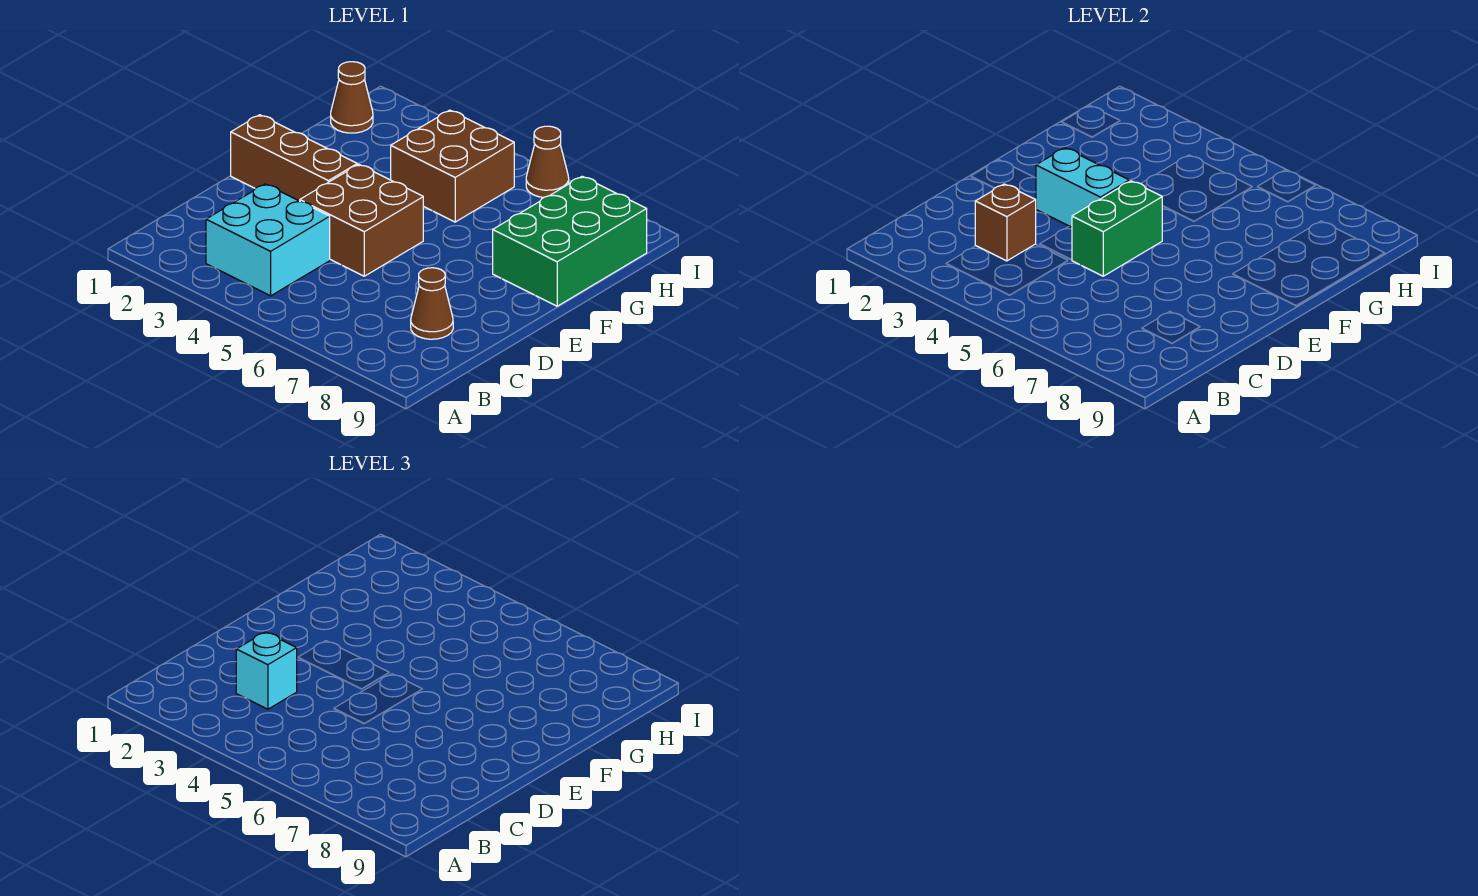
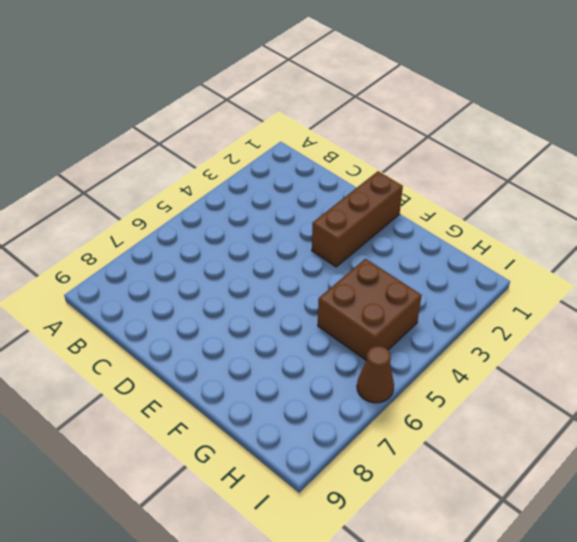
none -> cyan 2x2 brick [206,184,330,296]
none -> brown 1x1 cone [411,268,453,339]
none -> brown 2x2 brick [300,164,423,276]

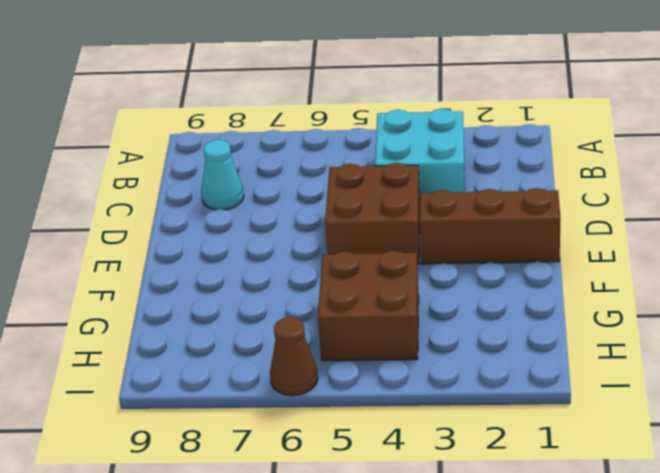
cyan 1x1 cone [201,140,244,210] -> brown 1x1 cone [411,268,453,339]
none -> green 2x3 brick [493,176,647,306]
none -> brown 1x1 cone [331,62,373,133]
none -> brown 1x1 brick [975,184,1036,261]

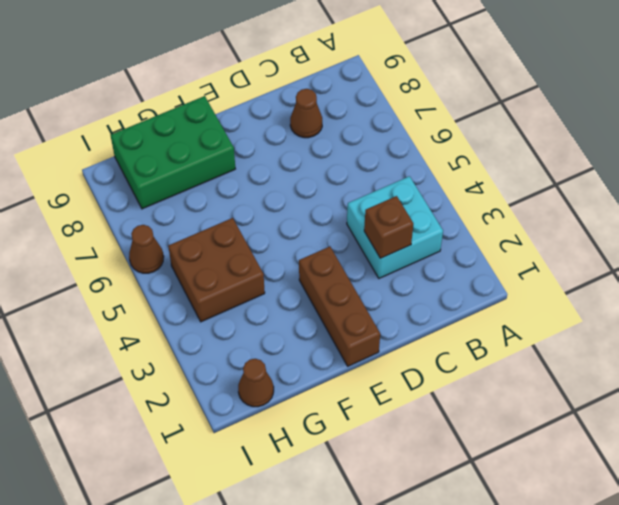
none -> brown 2x2 brick [300,164,423,276]
none -> green 1x2 brick [1072,181,1162,276]
none -> cyan 1x2 brick [1036,148,1129,227]

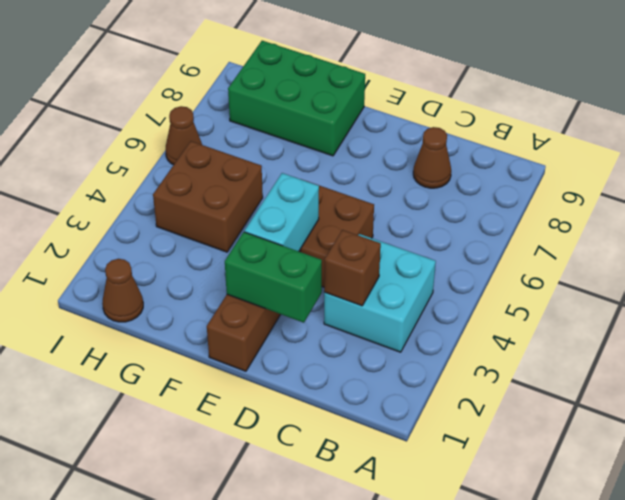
green 1x2 brick [225,232,322,323] -> green 1x2 brick moved to [1072,181,1162,276]
none -> cyan 1x1 brick [236,632,297,709]

